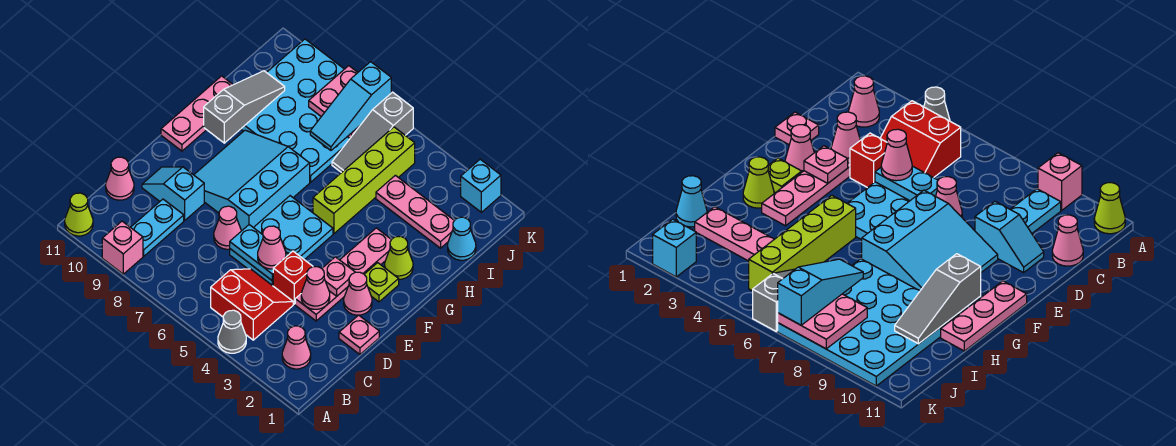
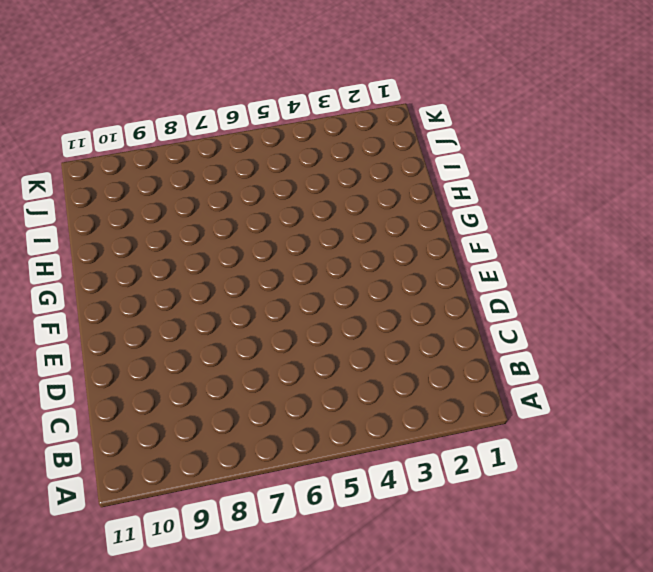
none -> grey 1x1 cone [218,310,246,353]
none -> pink 1x1 brick [102,221,143,274]
none -> lime 1x1 cone [65,193,93,236]
none -> pink 1x1 cone [282,326,311,369]

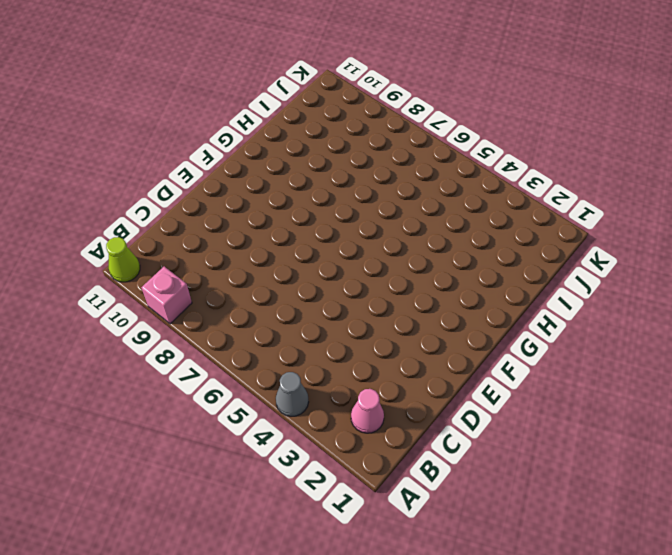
none -> red 2x2 slope [211,269,293,340]
none -> cyan 1x2 plate [131,199,184,256]
none -> pink 1x1 cone [106,157,134,200]
none -> pink 1x1 plate [339,315,379,354]

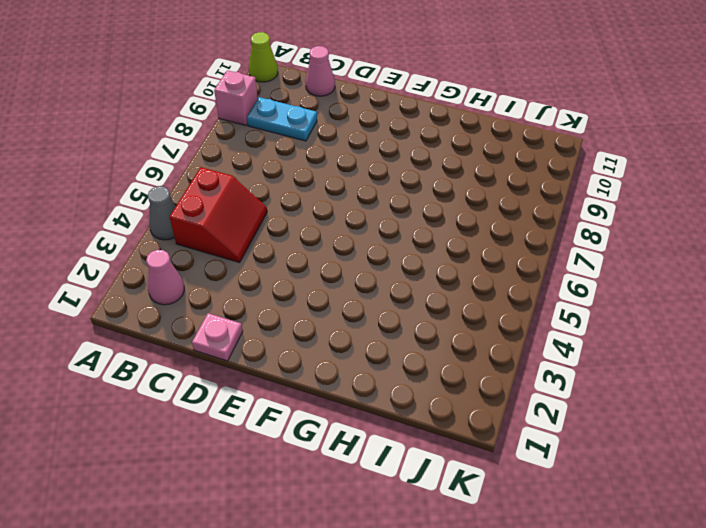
none -> pink 1x4 plate [295,228,392,321]
none -> red 1x1 brick [273,251,313,304]
none -> cyan 2x3 plate [230,196,333,286]
none -> pink 1x1 cone [214,206,241,249]

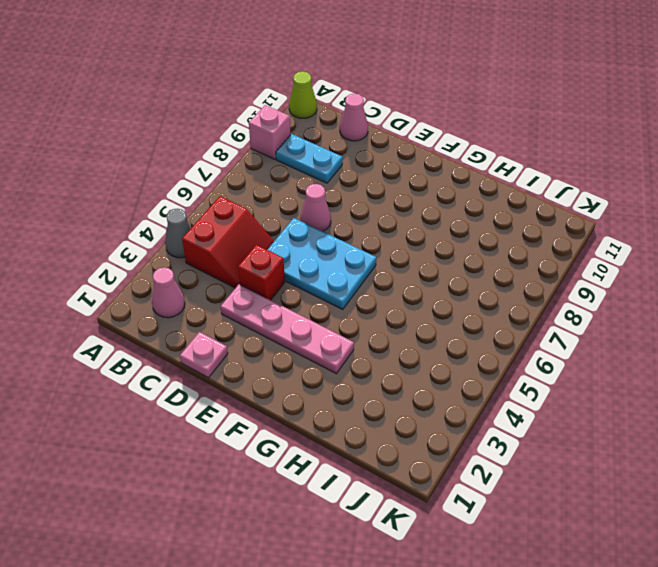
none -> cyan 1x2 slope [142,167,204,220]
none -> pink 1x1 cone [344,272,372,315]
none -> cyan 3x3 slope [194,130,310,231]
none -> lime 1x1 plate [364,263,399,302]

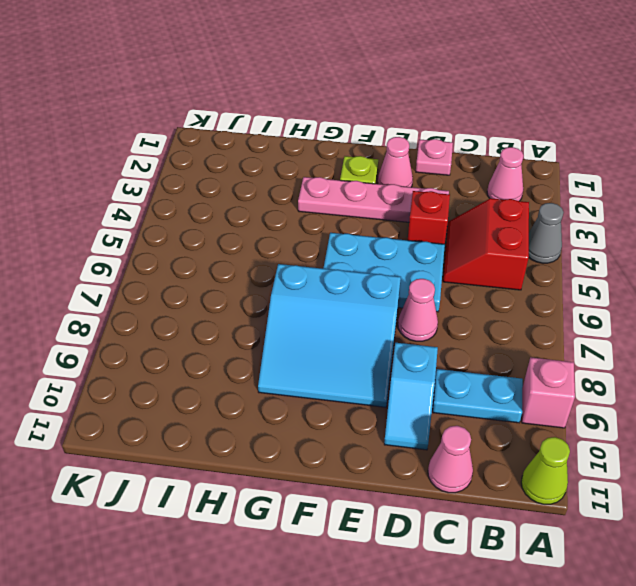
none -> pink 1x3 plate [161,76,233,151]
none -> lime 1x1 cone [385,236,413,279]
none -> lime 1x4 brick [313,127,415,234]
none -> cyan 4x4 plate [241,39,350,182]

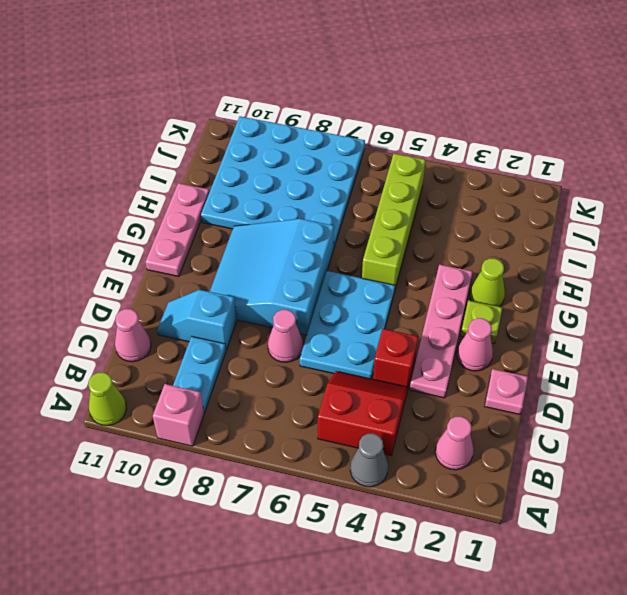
none -> cyan 1x1 cone [448,217,476,260]
none -> pink 1x3 plate [376,175,454,248]
none -> grey 1x3 slope [332,92,413,173]
none -> cyan 1x1 brick [461,159,501,212]

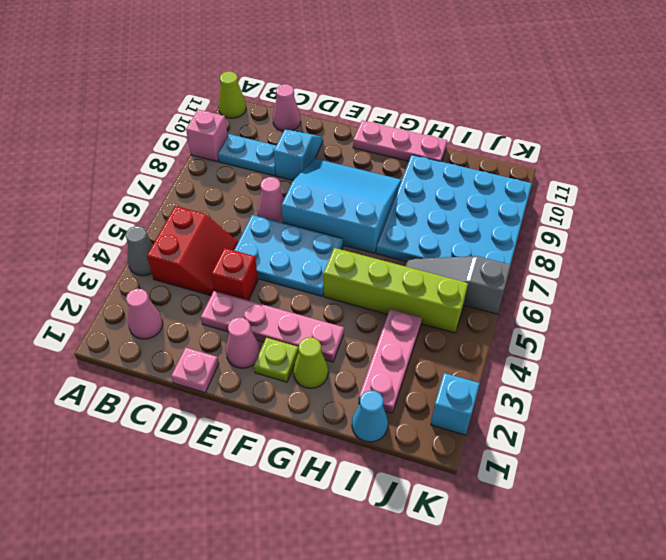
none -> pink 1x1 cone [301,267,330,309]
none -> cyan 1x2 plate [230,225,288,281]
none -> pink 1x1 plate [322,257,355,296]
none -> grey 1x3 slope [204,71,285,143]

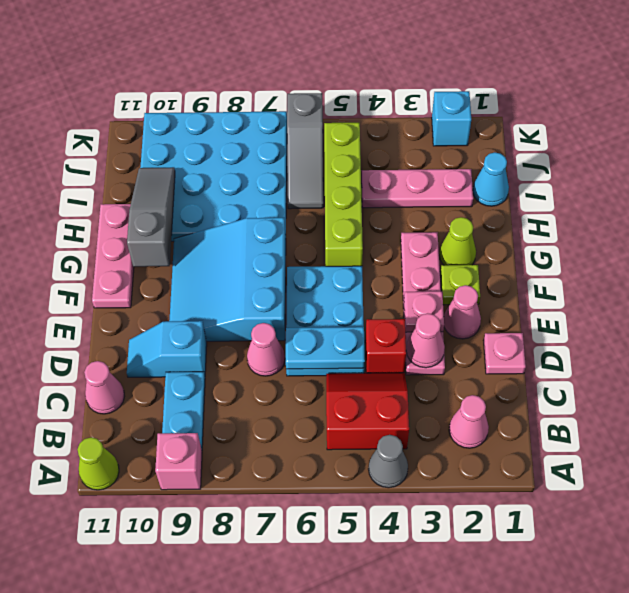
none -> pink 2x2 plate [309,66,359,138]
none -> pink 1x1 cone [258,226,286,269]
none -> cyan 1x3 slope [310,62,391,150]

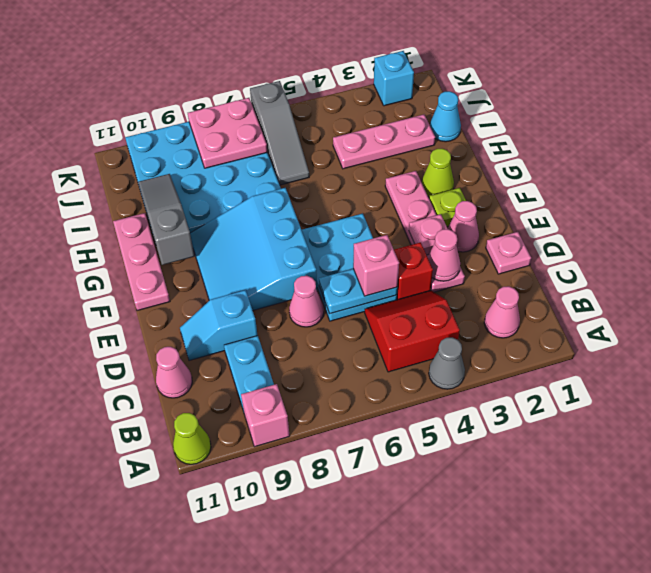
pink 1x1 brick [353,235,399,296] -> pink 1x1 cone [258,226,286,269]
none -> lime 1x4 brick [313,127,415,234]
none -> cyan 1x3 slope [310,62,391,150]

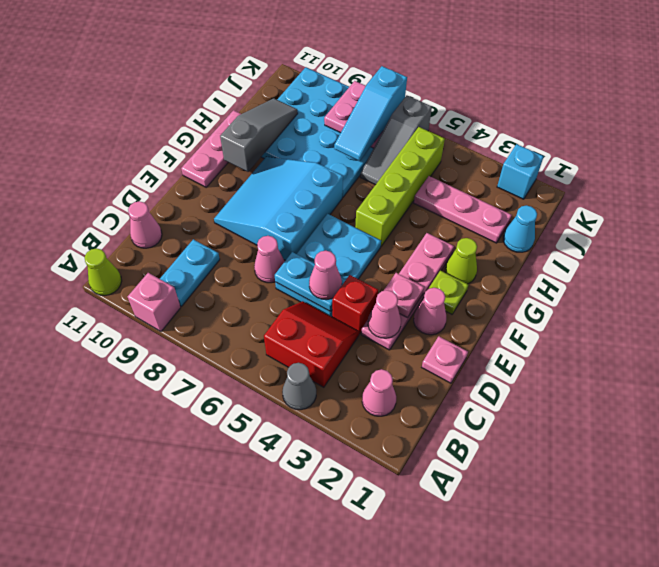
none -> cyan 1x2 slope [142,167,204,220]

